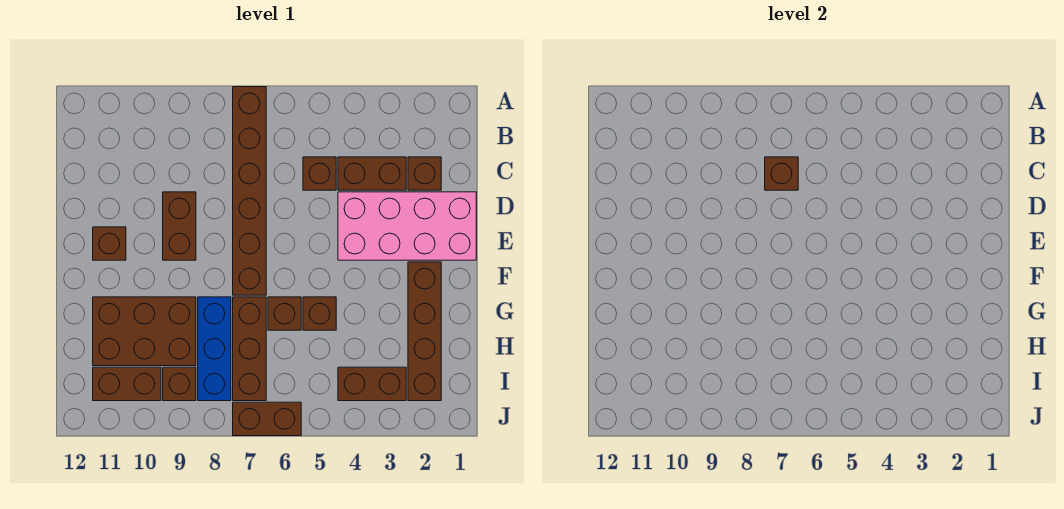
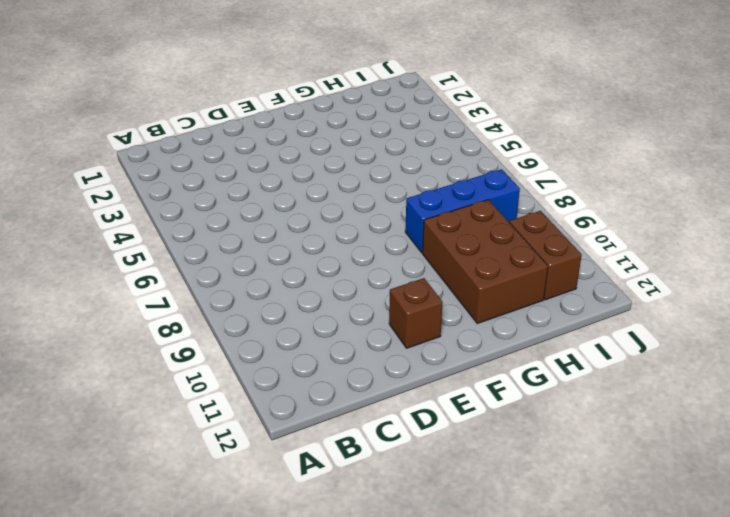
none -> brown 1x6 brick [233,87,266,295]
none -> brown 1x1 brick [408,157,441,190]
none -> brown 1x2 brick [338,157,406,190]

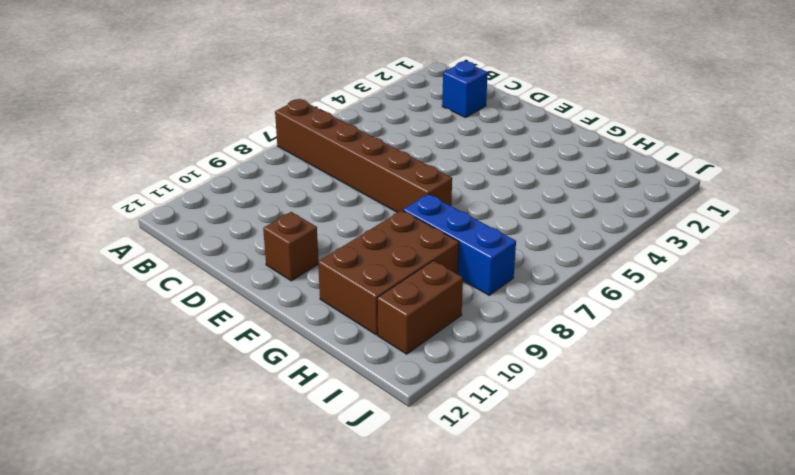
blue 1x1 brick [442,61,488,117] -> brown 1x1 brick [408,157,441,190]
none -> brown 1x2 brick [338,157,406,190]
none -> brown 1x1 brick [303,157,336,190]
none -> pink 2x4 brick [338,192,476,260]

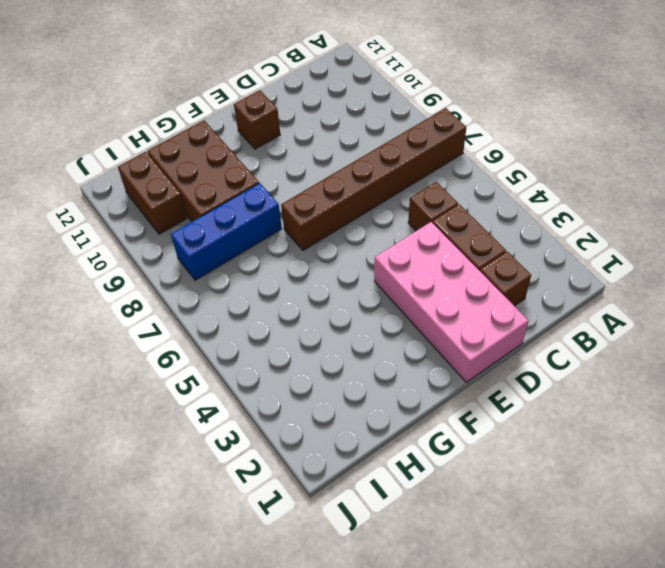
none -> brown 1x2 brick [163,192,196,260]
none -> brown 1x4 brick [408,262,441,401]
none -> brown 1x1 brick [303,297,336,330]

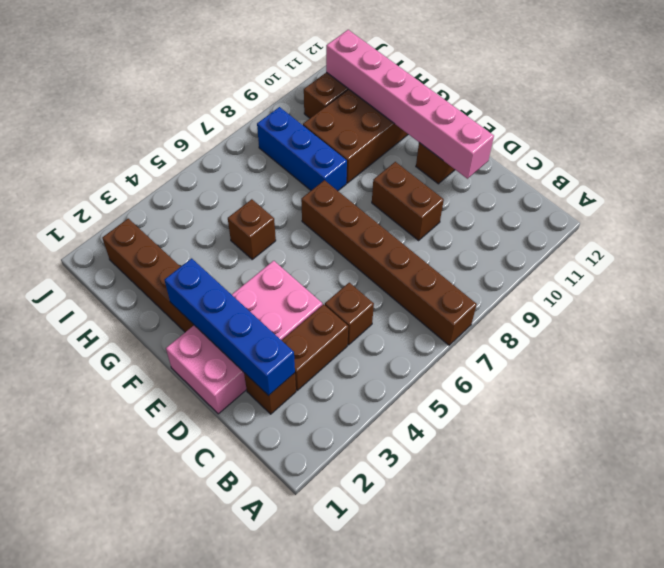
blue 1x4 brick [165,258,295,396] -> none
pink 1x6 brick [326,30,494,179] -> none
none -> brown 1x1 brick [268,297,301,330]
none -> brown 1x3 brick [233,297,266,401]
none -> brown 1x2 brick [338,367,406,401]

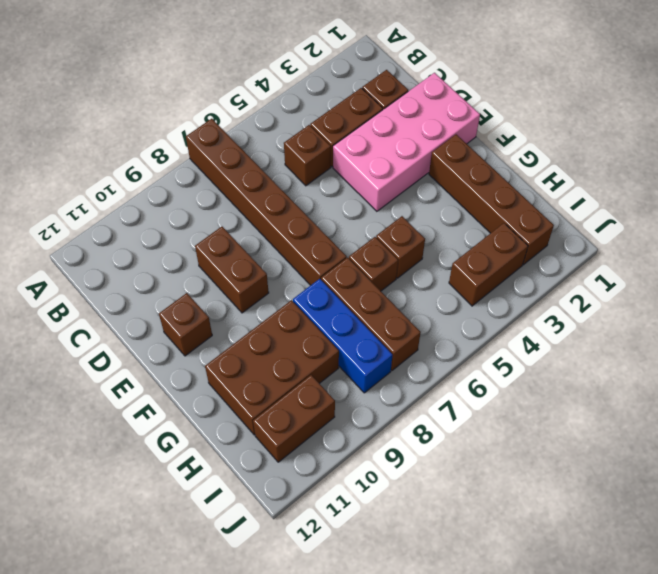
none -> brown 1x1 brick [163,367,196,401]
none -> brown 1x2 brick [233,402,301,436]
none -> brown 1x1 brick [765,157,798,190]

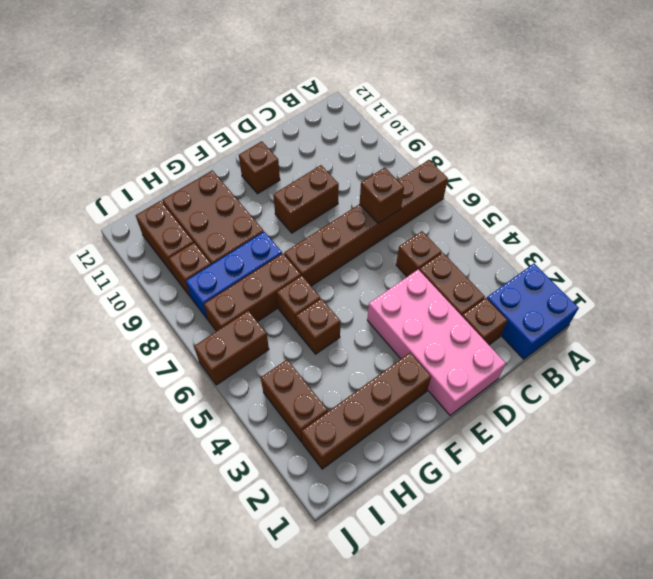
blue 2x2 brick [487,263,579,359] -> none
brown 1x2 brick [194,311,269,385] -> brown 1x2 brick turned to [233,402,301,436]

